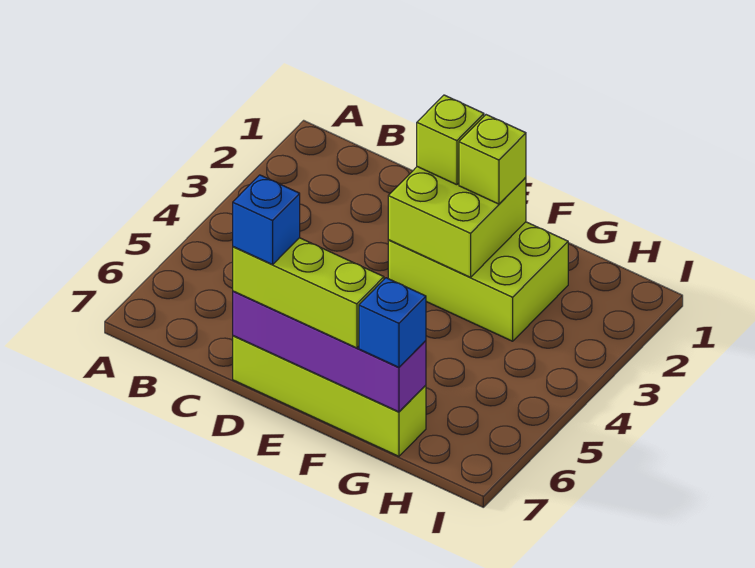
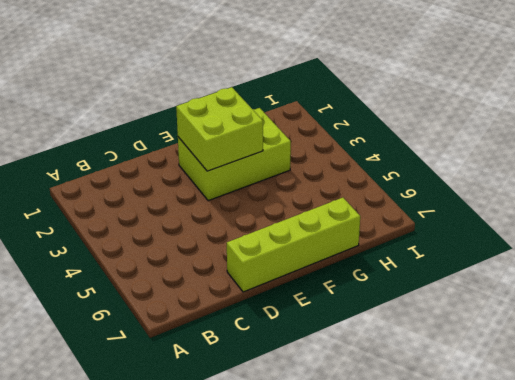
none -> purple 1x4 brick [233,291,426,412]
none -> lime 1x3 brick [233,238,384,348]

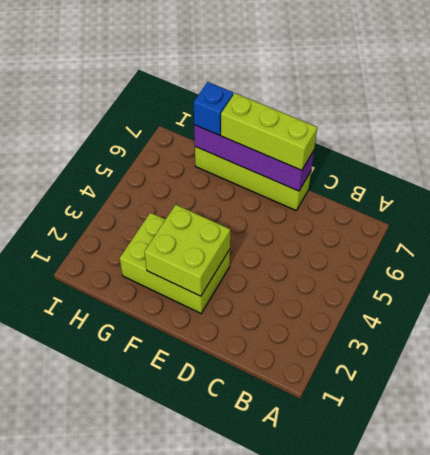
none -> lime 1x1 brick [417,95,484,185]
none -> lime 1x1 brick [459,115,526,204]

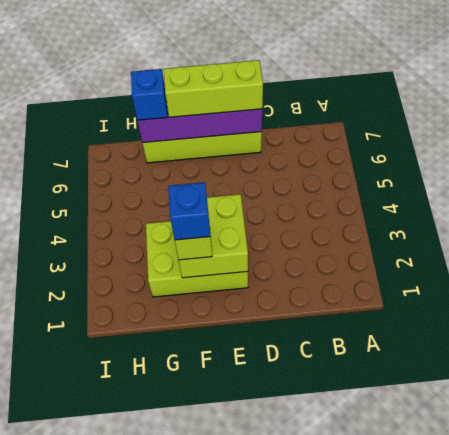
blue 1x1 brick [168,182,210,240] -> blue 1x1 brick moved to [233,175,300,265]
none -> lime 1x1 brick [417,95,484,185]

